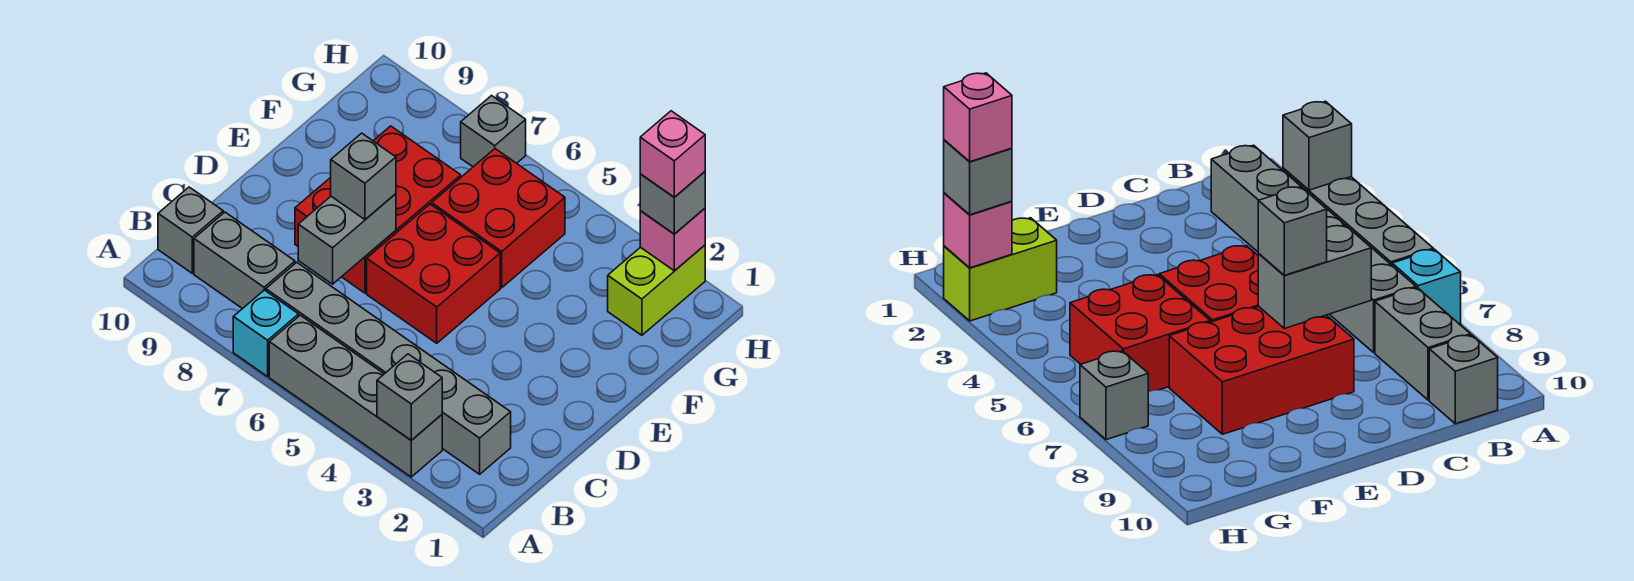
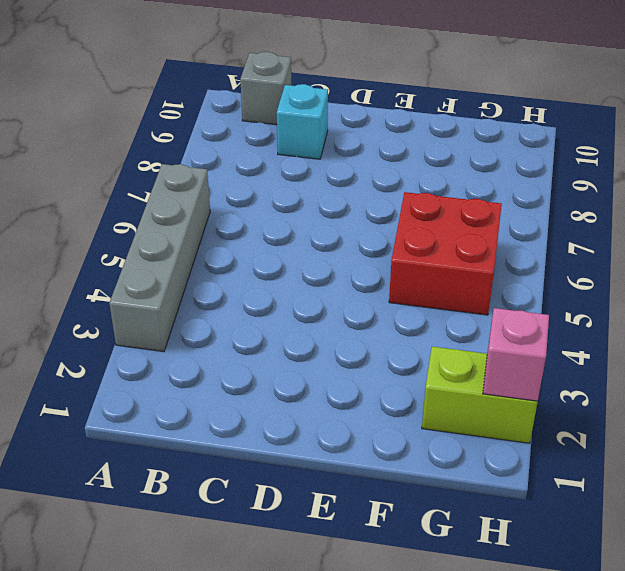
cyan 1x1 brick [277,84,328,159] -> cyan 1x1 brick moved to [233,290,299,376]
none -> grey 1x6 brick [266,262,511,474]
none -> grey 1x2 brick [194,212,295,309]
none -> red 2x2 brick [367,204,500,343]

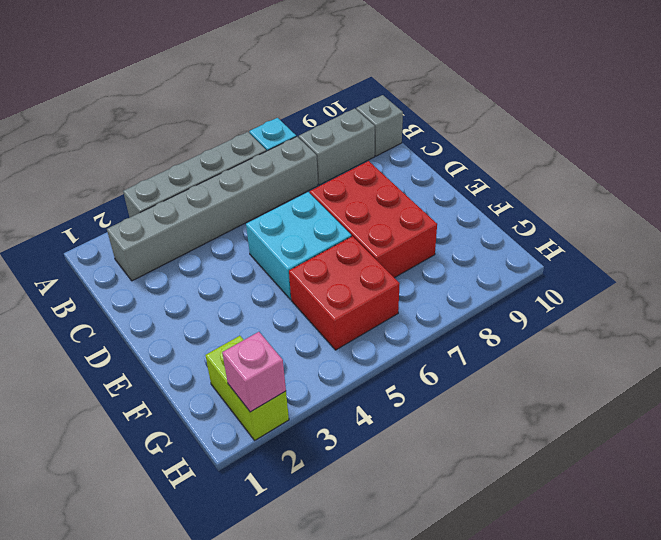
cyan 2x2 brick [246,192,351,299] -> red 2x2 brick [367,204,500,343]
none -> grey 1x1 brick [461,96,526,167]
none -> grey 1x1 brick [377,354,442,440]
none -> grey 1x2 brick [298,194,396,284]

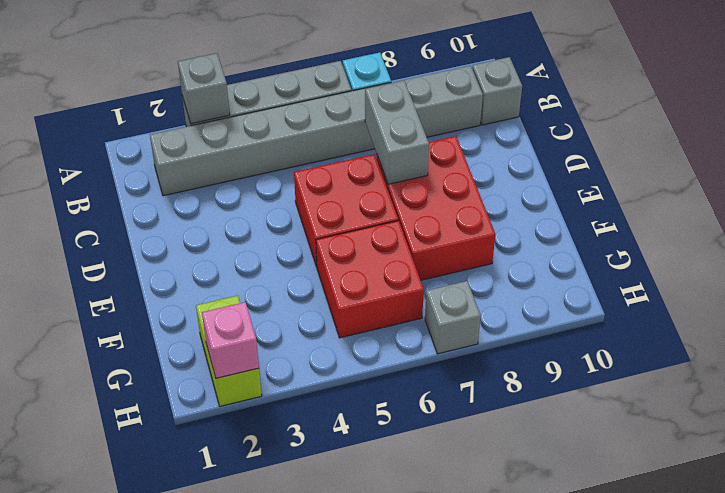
none -> grey 1x1 brick [331,133,396,220]
none -> grey 1x1 brick [640,172,705,234]
none -> pink 1x1 brick [640,111,705,197]

